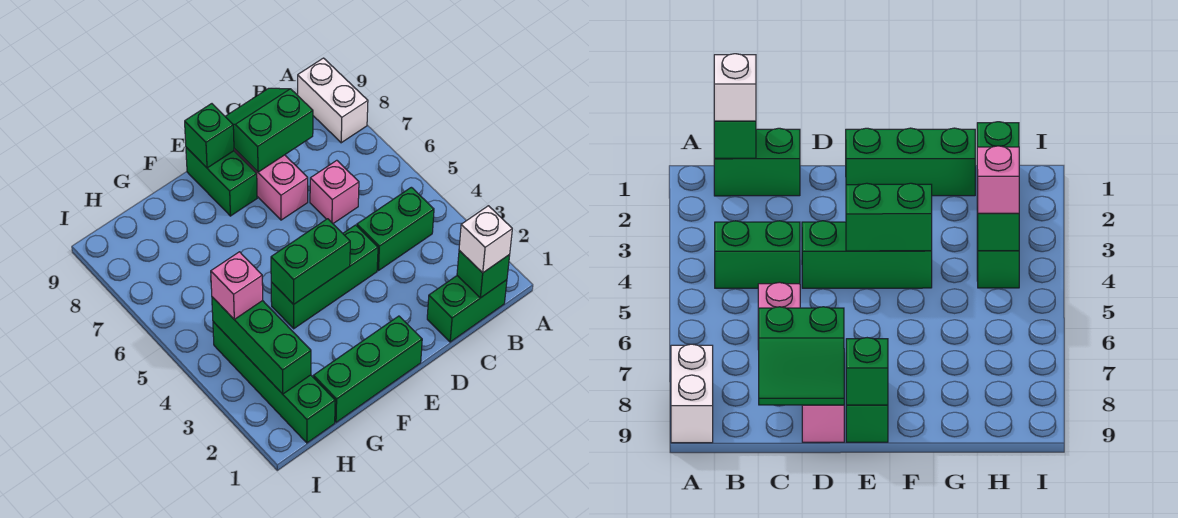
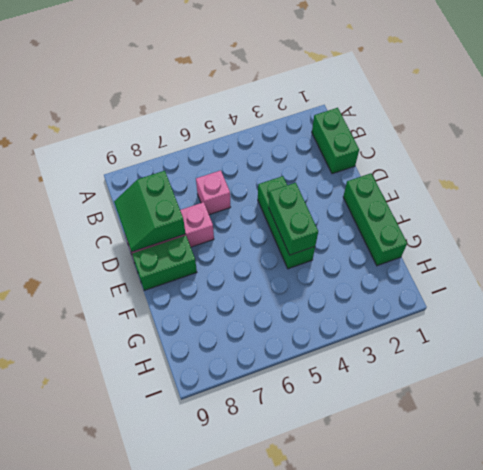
none -> white 1x2 brick [298,58,368,143]
none -> green 1x2 brick [357,187,434,271]
none -> green 1x4 brick [213,322,335,443]

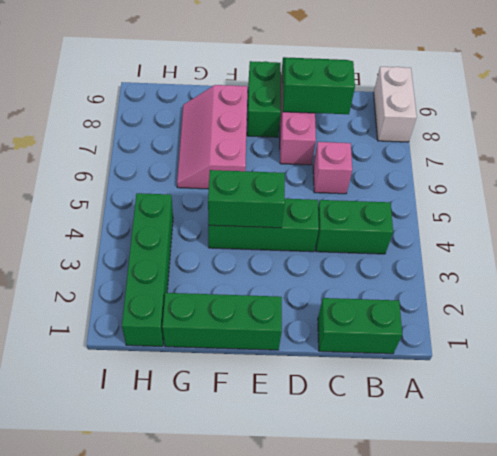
pink 2x3 slope [177,85,247,189] -> none
none -> green 1x1 brick [457,251,510,298]
none -> green 1x1 brick [185,104,234,168]
none -> green 1x3 brick [212,297,311,394]

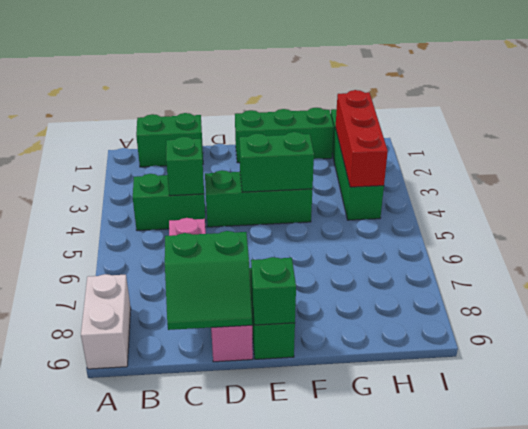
green 1x1 brick [166,137,204,196] -> green 1x1 brick moved to [457,251,510,298]
red 1x3 brick [335,90,388,187] -> green 1x3 brick [212,297,311,394]
none -> white 1x1 brick [459,206,512,273]
none -> pink 1x1 brick [211,252,263,319]

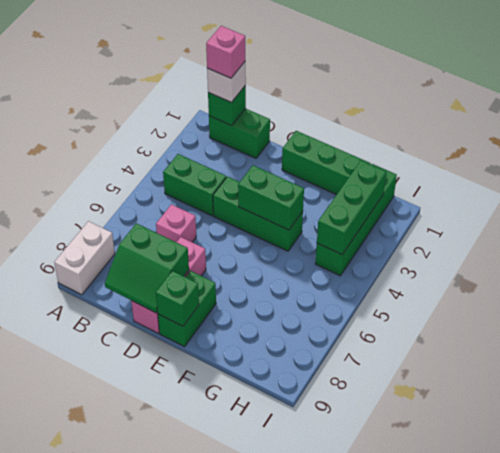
pink 1x1 brick [206,26,245,78] -> pink 1x1 brick moved to [211,252,263,319]

